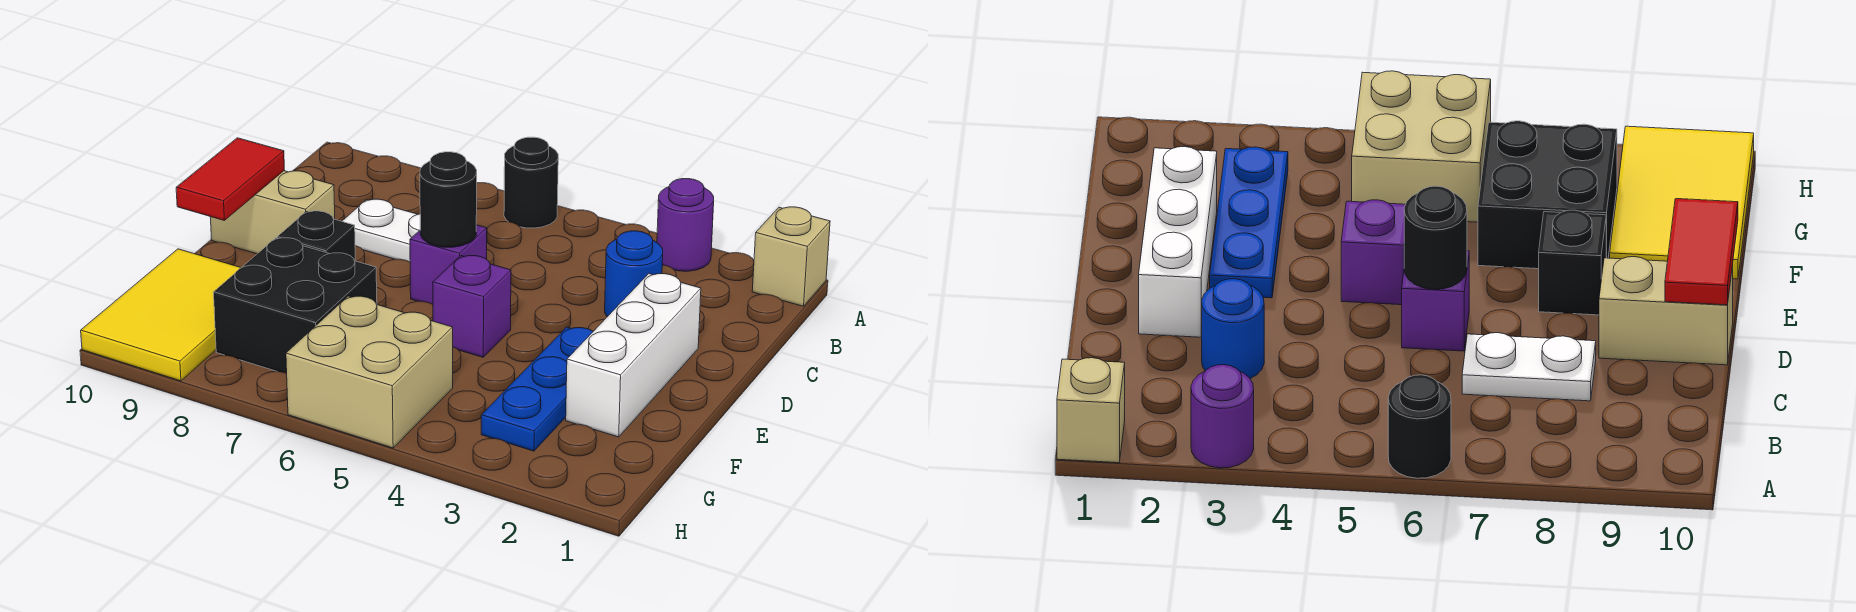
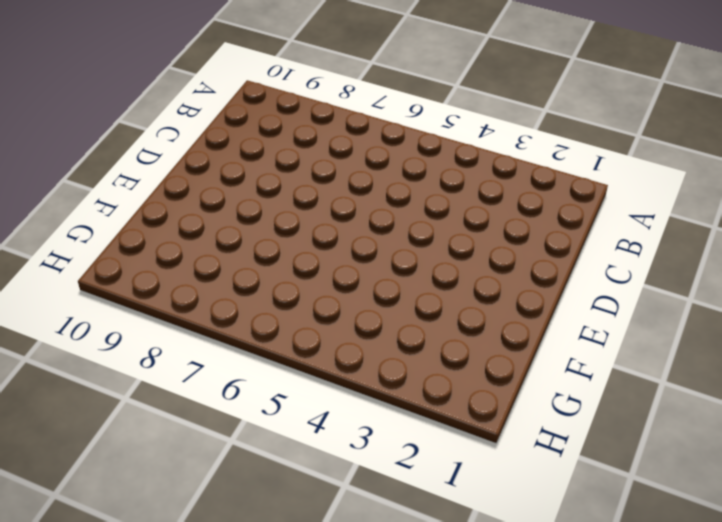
none -> tan 1x1 brick [752,207,830,306]
none -> purple 1x1 round brick [657,179,714,271]
none -> black 1x1 round brick [504,137,558,228]

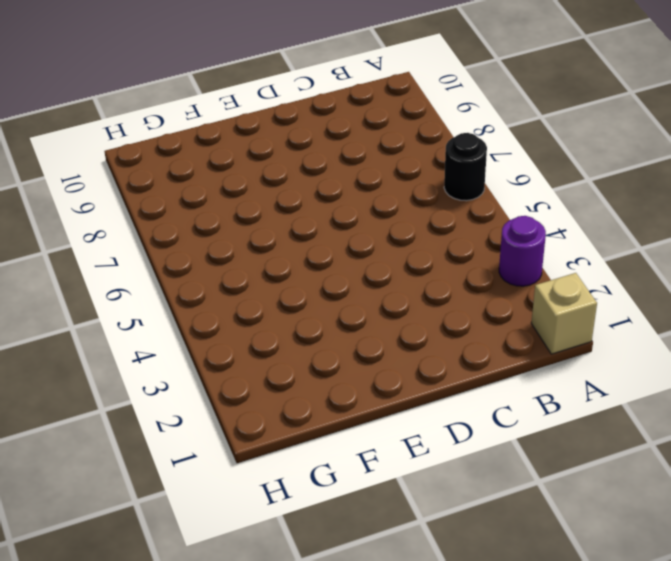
none -> blue 1x1 round brick [605,231,663,317]
none -> white 1x2 plate [342,199,420,262]
none -> white 1x3 brick [566,274,701,437]

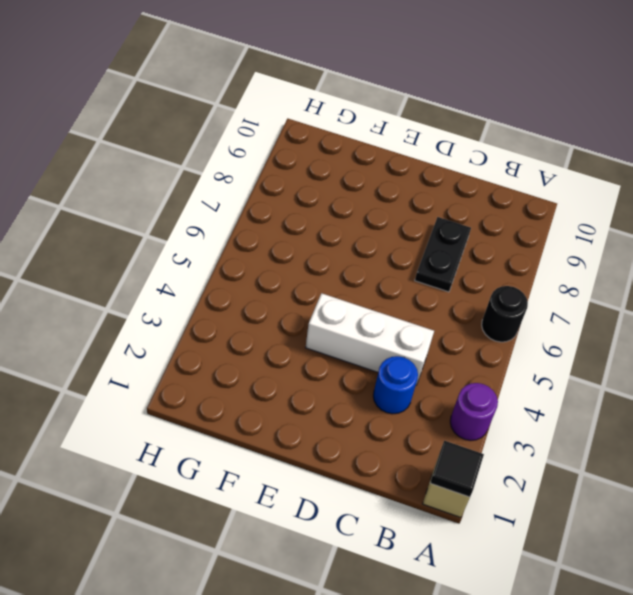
black 1x1 tile [430,441,484,497] -> none
white 1x3 brick [306,293,434,385] -> white 1x3 brick moved to [566,274,701,437]
black 1x2 plate [415,217,471,292] -> white 1x2 plate [342,199,420,262]
none -> purple 1x1 brick [410,225,487,304]
none -> tan 1x2 brick [210,171,335,254]
none -> blue 1x3 plate [481,327,593,451]

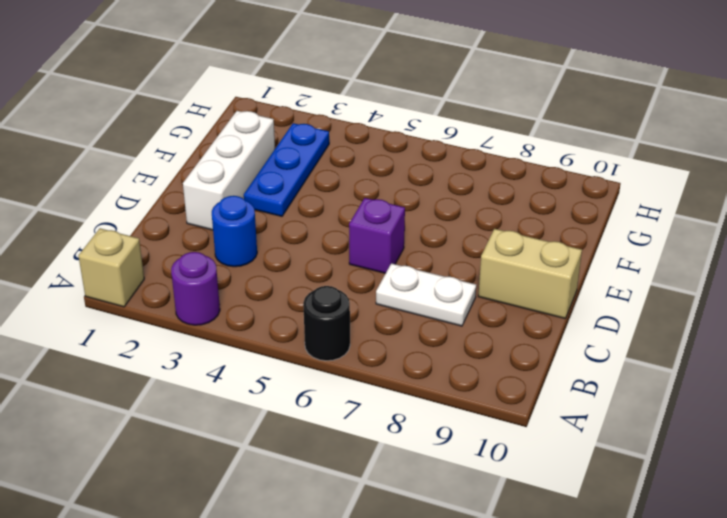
none -> purple 1x1 brick [433,256,511,357]
none -> black 1x1 brick [277,211,355,261]
none -> black 2x2 brick [213,238,377,373]

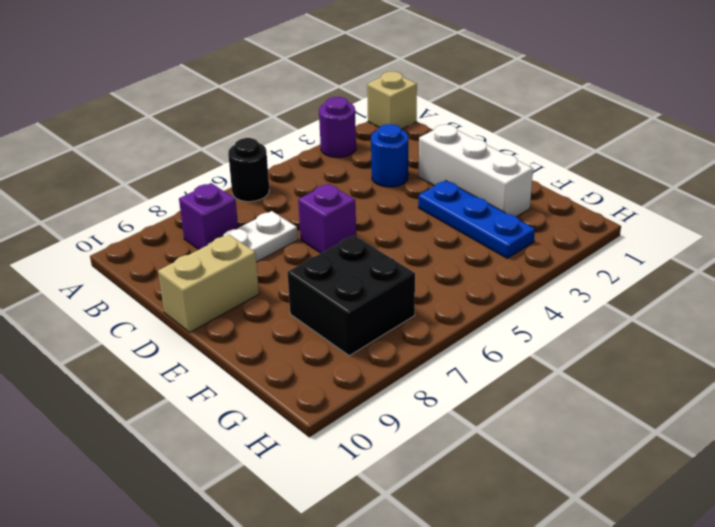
purple 1x1 brick [179,183,238,249] -> purple 1x1 brick moved to [433,256,511,357]
none -> black 1x1 brick [277,211,355,261]
none -> yellow 2x3 tile [81,249,241,381]
none -> tan 2x2 brick [286,296,453,448]

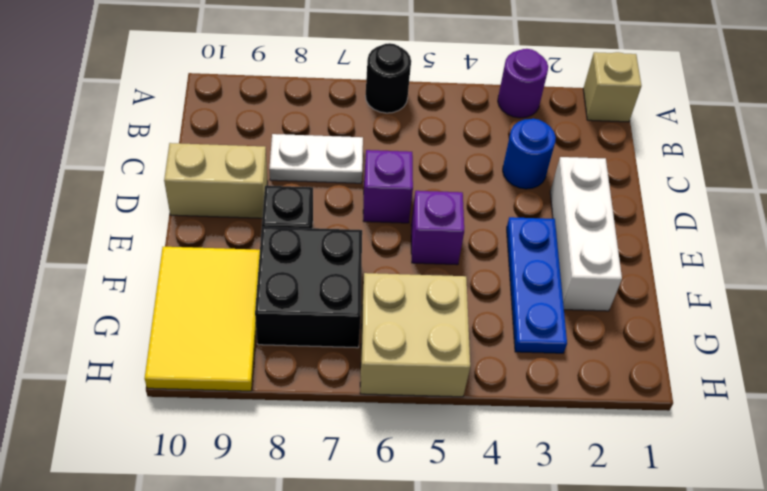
none -> black 1x1 round brick [420,152,477,247]
none -> red 1x2 tile [176,138,284,220]

